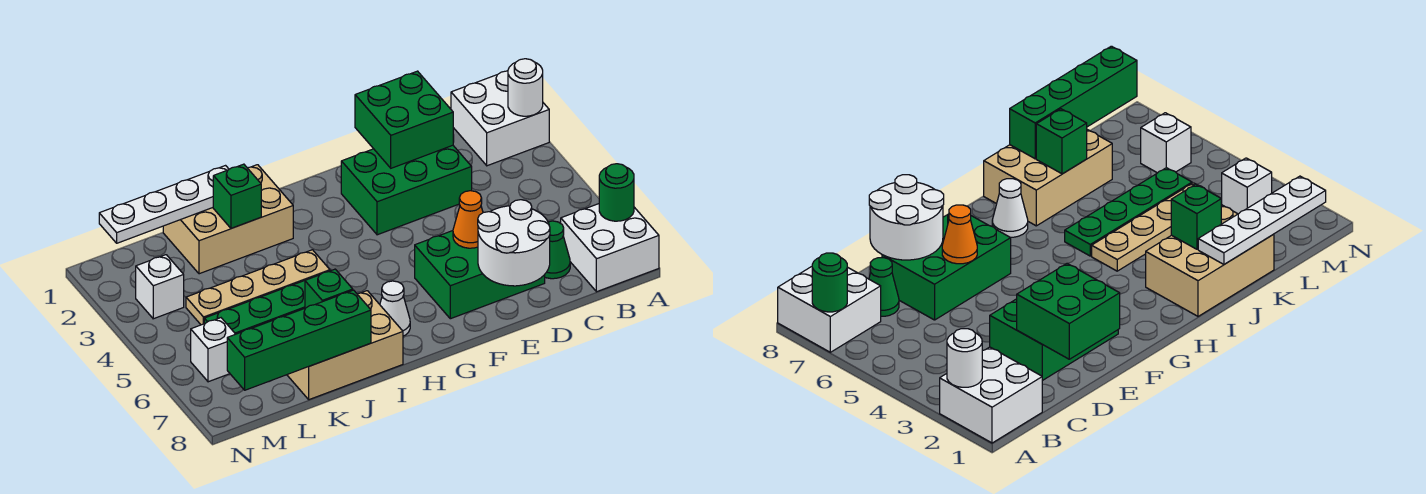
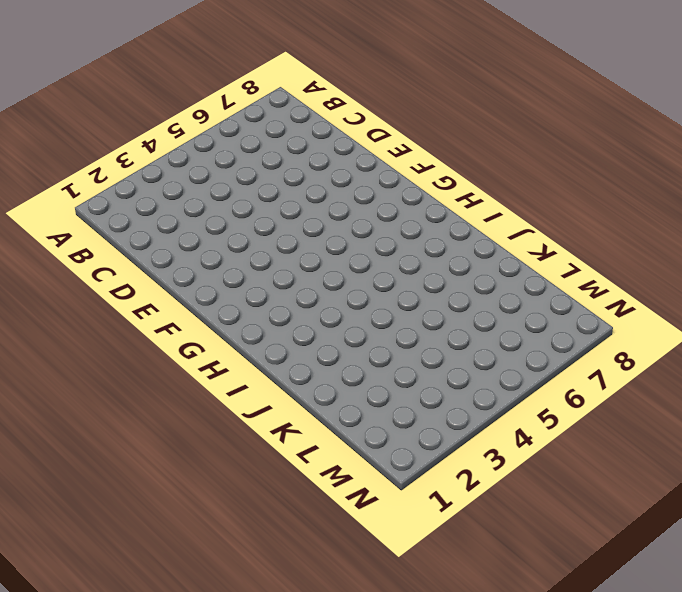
none -> white 2x2 brick [451,71,549,166]
none -> white 2x2 brick [561,204,659,292]
none -> green 1x1 cone [545,221,570,279]

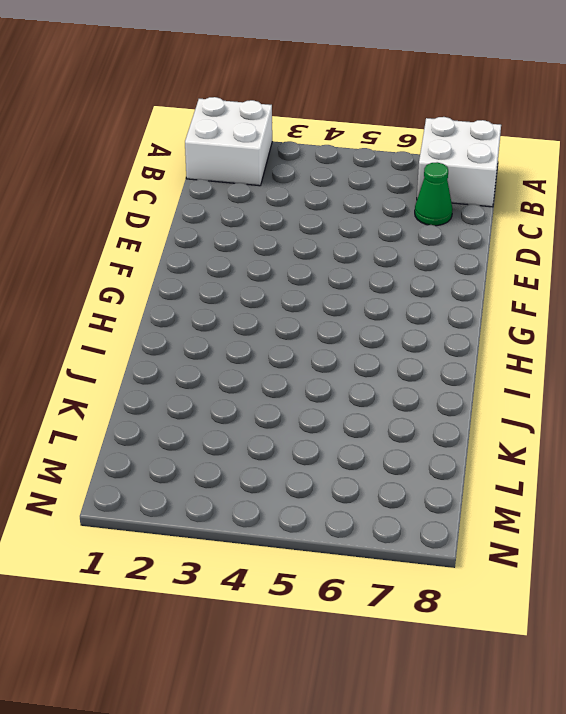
none -> green 2x3 brick [341,145,472,235]
none -> green 2x3 brick [415,231,545,319]
none -> white 1x1 cone [380,281,410,336]

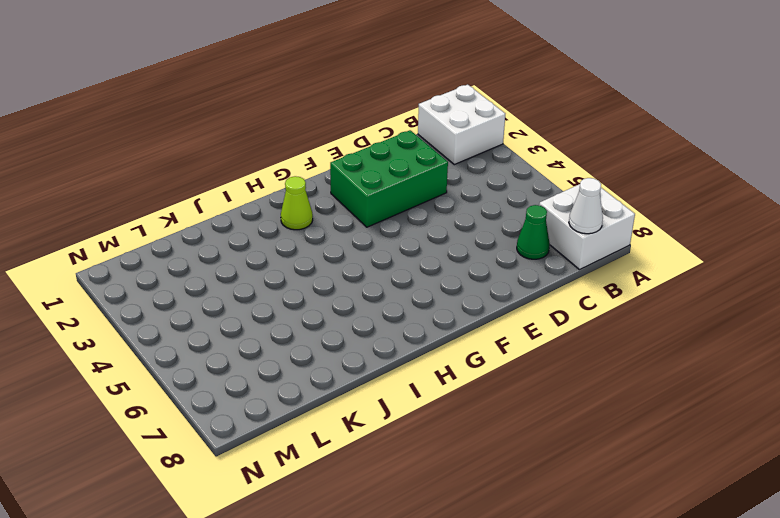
white 1x1 cone [569,178,603,234] -> white 1x1 cone moved to [380,281,410,336]
lime 1x1 cone [281,176,313,230] -> none
none -> green 2x3 brick [415,231,545,319]
none -> tan 2x3 brick [163,165,293,274]
none -> tan 1x4 plate [186,250,330,325]

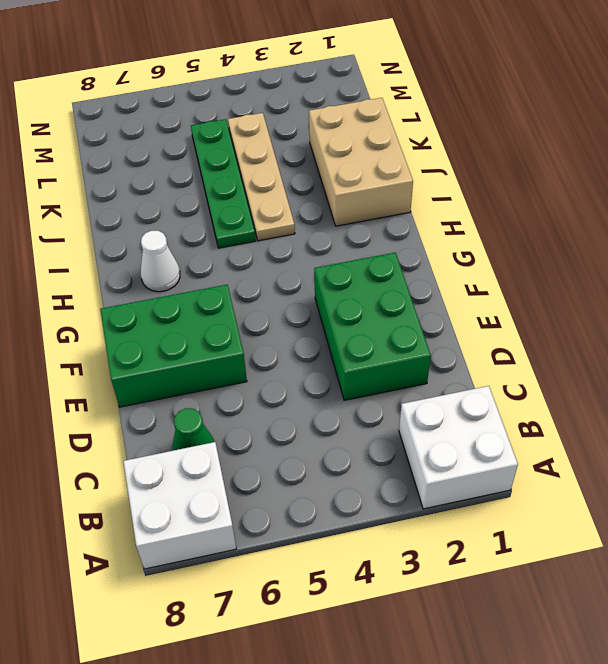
green 2x3 brick [100,285,247,407] -> green 2x3 brick turned to [415,231,545,319]
none -> tan 2x3 brick [287,291,403,400]
none -> white 1x1 brick [136,255,184,319]
none -> white 1x1 brick [191,318,235,382]

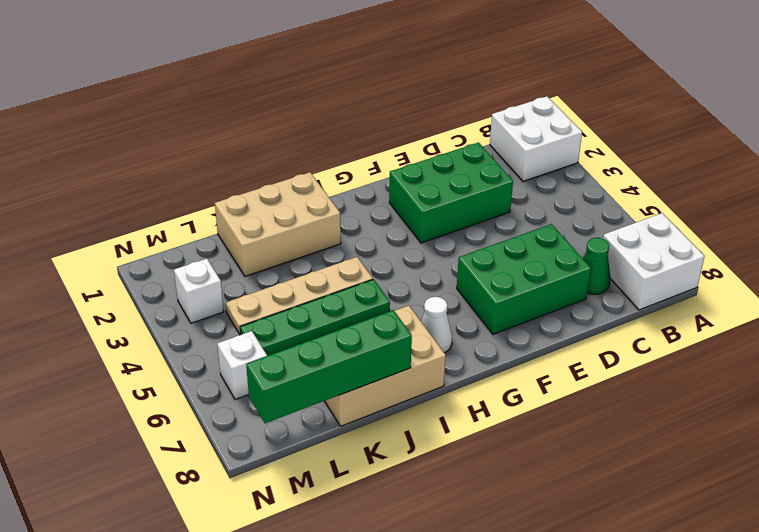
none -> white 1x1 round brick [508,59,543,116]
none -> green 1x1 round brick [599,164,634,221]
none -> green 2x2 brick [355,71,453,168]

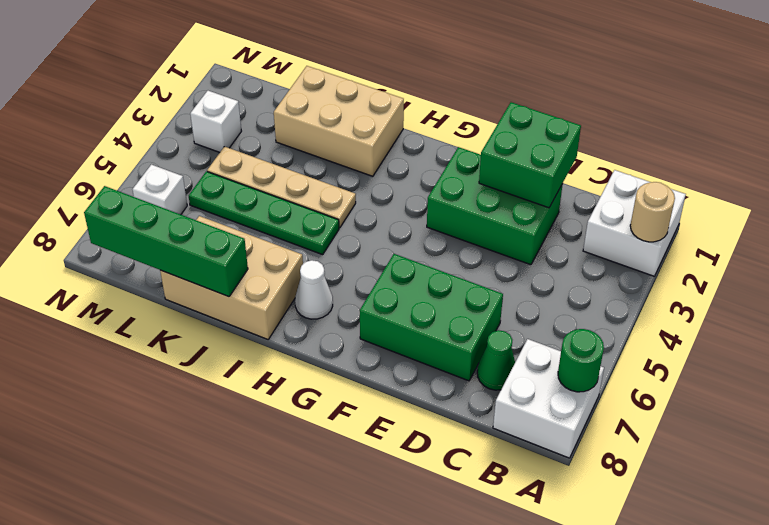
tan 1x1 round brick [630,182,675,242] -> white 1x1 round brick [508,59,543,116]
none -> white 2x2 round brick [478,200,550,286]
none -> orange 1x1 cone [453,191,483,248]
none -> white 1x4 plate [99,166,229,243]

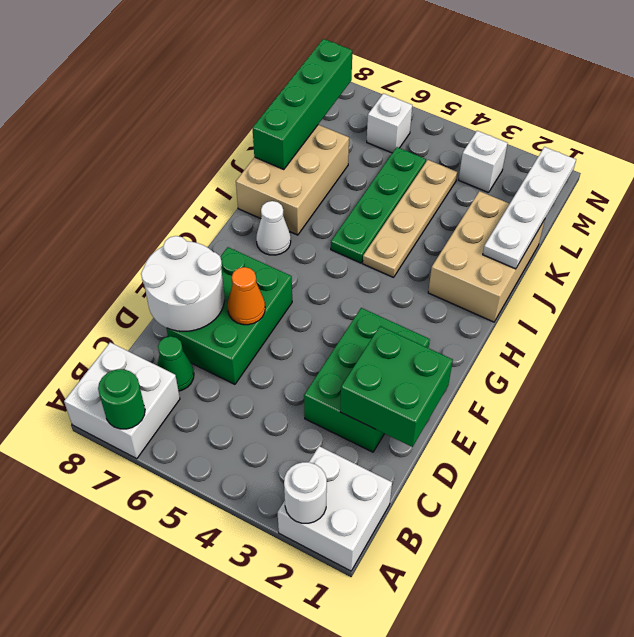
none -> green 1x1 brick [213,164,261,228]
none -> green 1x1 brick [305,269,353,308]

